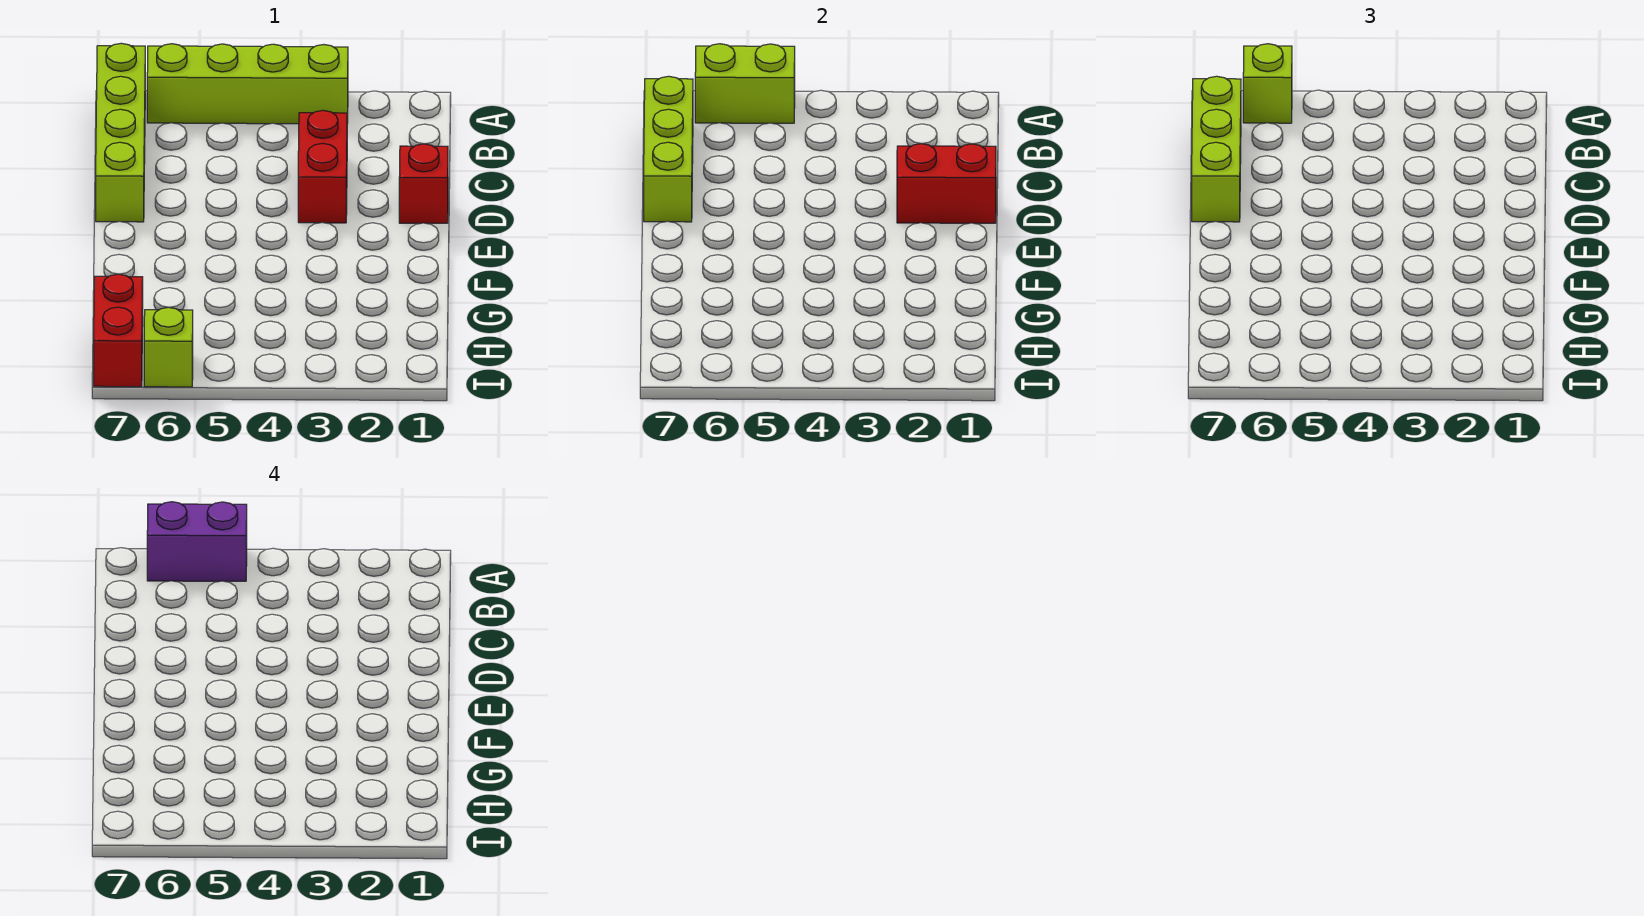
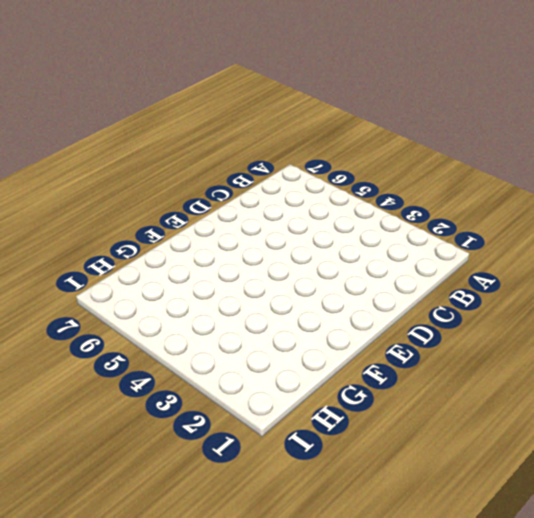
none -> lime 1x4 brick [147,44,348,124]
none -> lime 1x4 brick [96,43,145,222]
none -> red 1x2 brick [298,110,347,223]

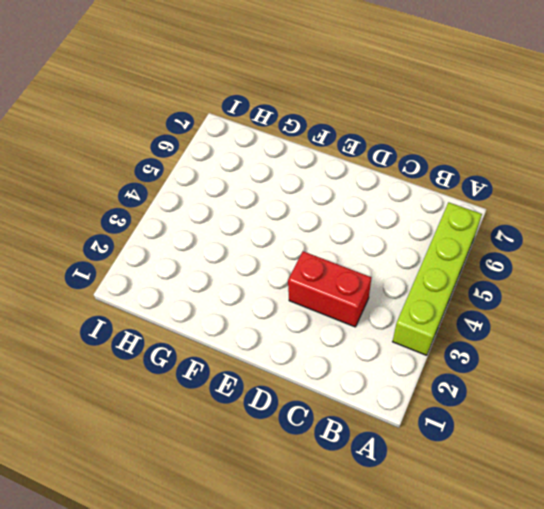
none -> lime 1x4 brick [96,43,145,222]
none -> red 1x1 brick [399,144,448,223]
none -> red 1x2 brick [94,274,143,387]

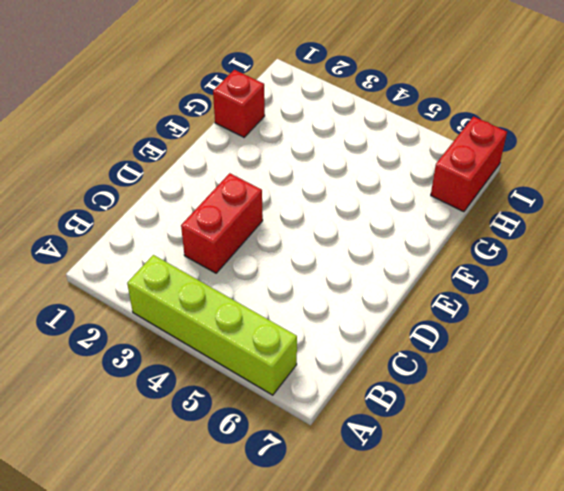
red 1x1 brick [213,70,265,137] -> red 1x1 brick moved to [399,144,448,223]
none -> lime 1x4 brick [96,43,145,222]
none -> lime 1x1 brick [144,307,193,387]
none -> lime 1x2 brick [695,44,795,123]

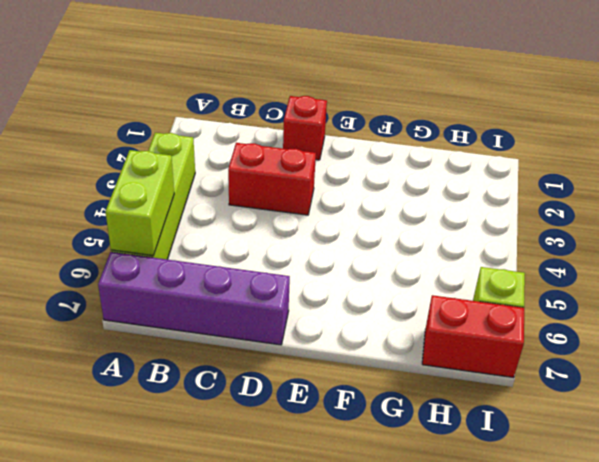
purple 1x4 brick [98,252,290,345] -> lime 1x4 brick [96,43,145,222]
none -> lime 1x3 brick [644,76,693,222]
none -> red 1x2 brick [897,144,996,223]
none -> lime 1x1 brick [1243,44,1292,123]

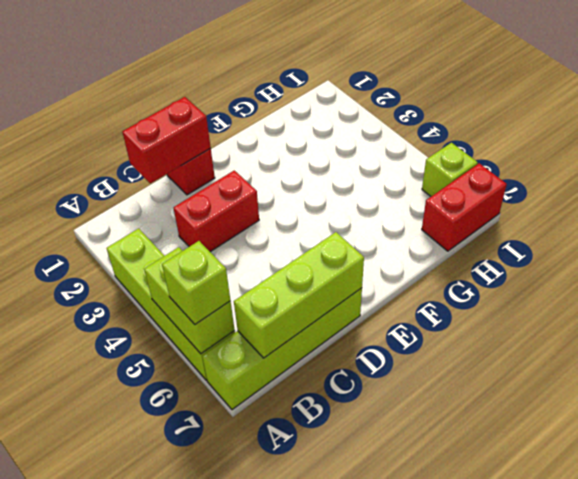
red 1x2 brick [122,97,211,184] -> red 1x2 brick turned to [897,144,996,223]
none -> lime 1x3 brick [1192,76,1241,222]
none -> purple 1x2 brick [147,502,247,581]

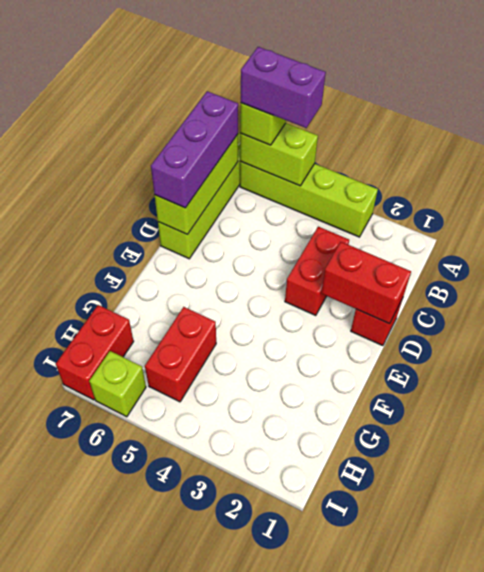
purple 1x3 brick [151,91,238,208] -> lime 1x3 brick [1192,76,1241,222]
red 1x2 brick [145,307,216,402] -> none

